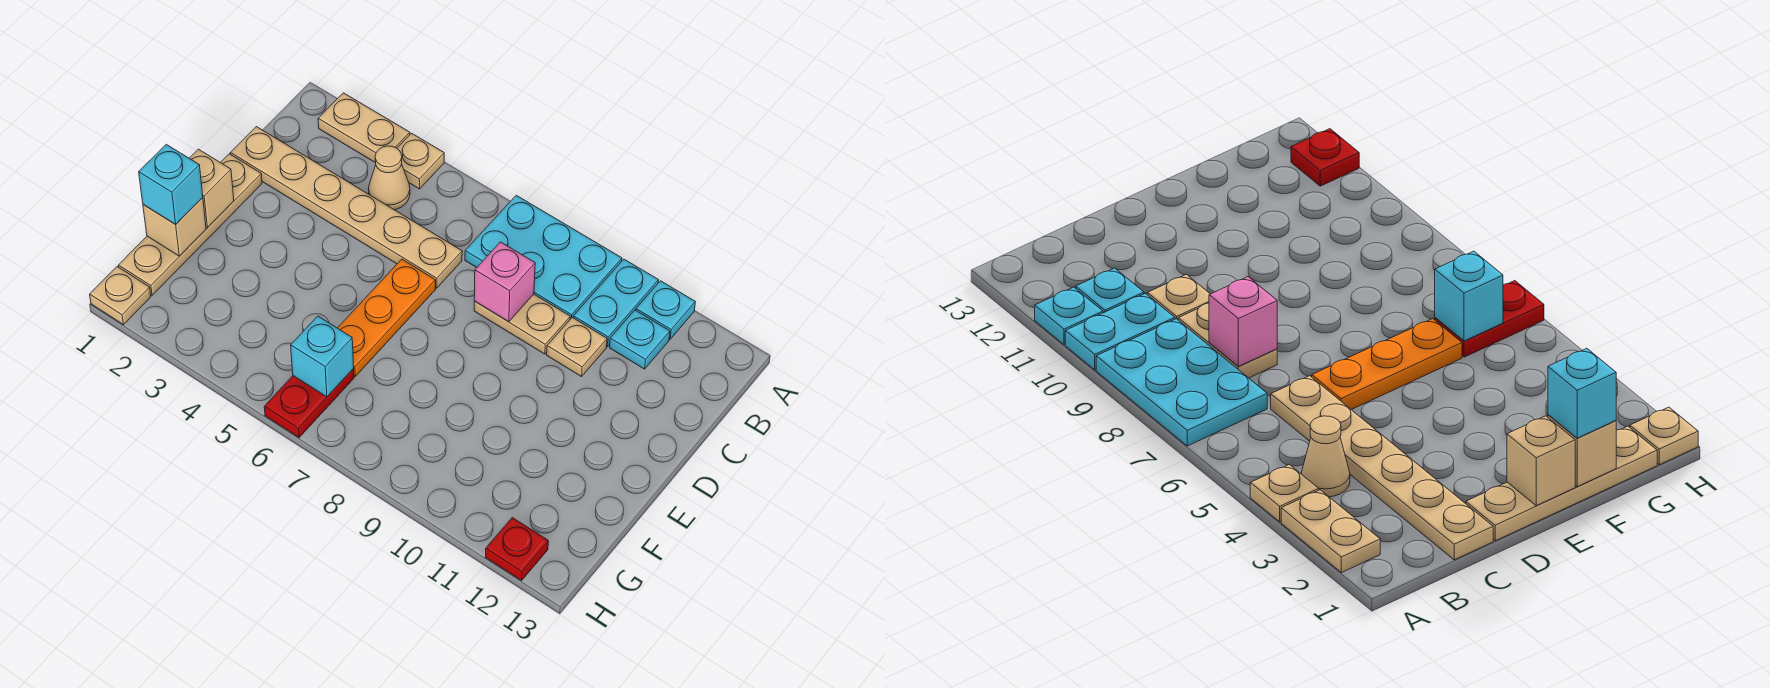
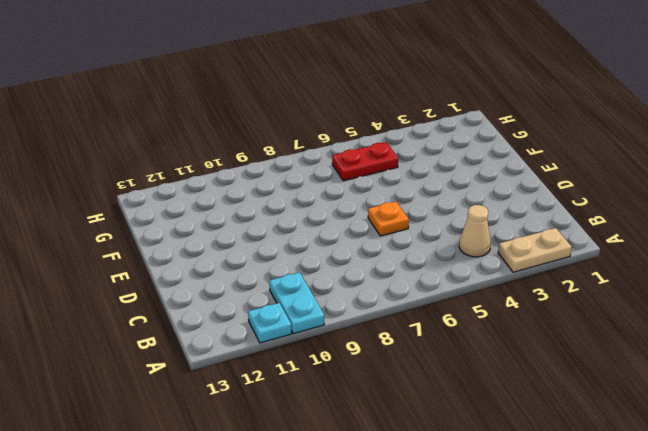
orange 1x1 plate [368,201,409,236] -> orange 1x3 plate [338,259,436,376]
red 1x2 plate [332,142,398,181] -> red 1x2 plate turned to [264,369,354,437]
none -> tan 1x1 plate [397,133,444,189]
none -> cyan 2x3 plate [465,195,622,319]
none -> cyan 1x1 plate [610,310,670,369]

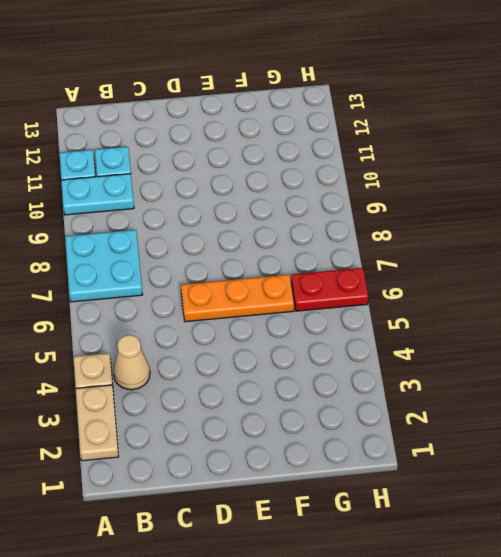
cyan 2x2 plate [65,230,142,302] -> cyan 2x3 plate [465,195,622,319]
none -> tan 1x6 plate [231,127,462,288]
none -> tan 1x2 plate [474,295,570,354]
none -> tan 1x1 plate [547,317,607,377]

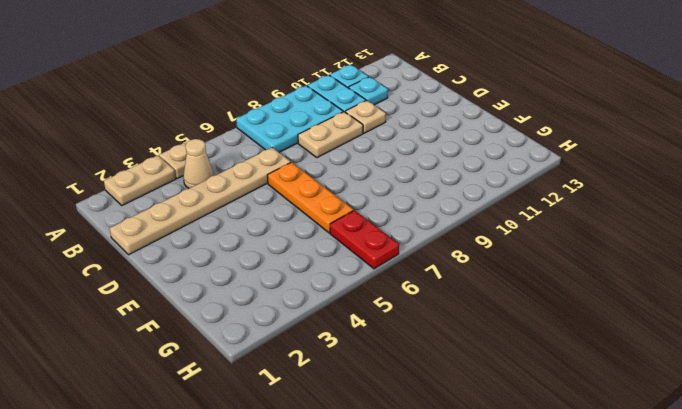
none -> tan 1x4 plate [118,154,262,295]
none -> tan 1x1 plate [90,267,151,325]
none -> red 1x1 plate [485,518,548,580]

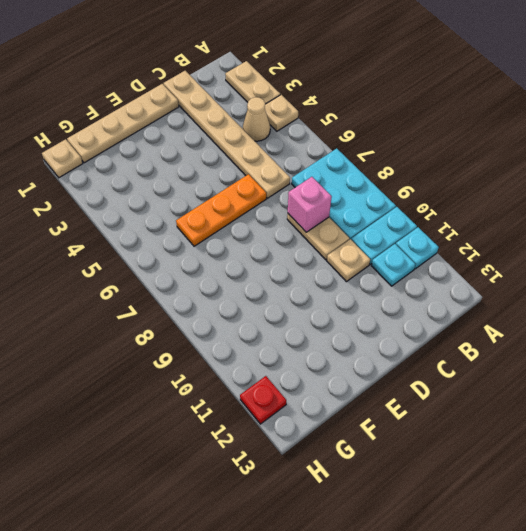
none -> red 1x2 plate [264,369,354,437]
none -> tan 1x1 brick [189,149,234,227]
none -> tan 1x1 brick [143,198,206,256]

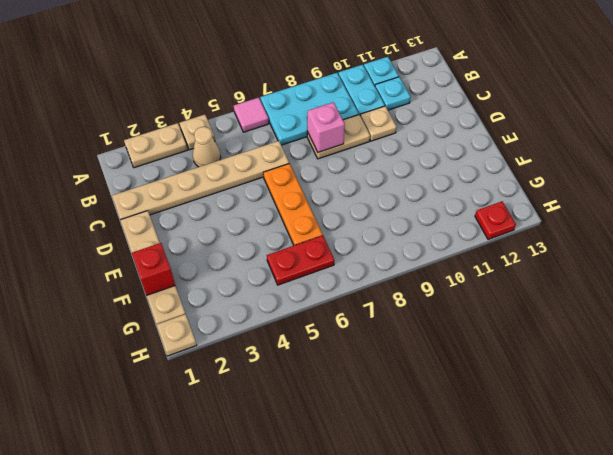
pink 1x1 tile [234,97,269,132] -> none
red 1x1 brick [132,243,175,296] -> tan 1x1 brick [143,198,206,256]
red 1x2 plate [267,236,334,285] -> red 1x2 plate turned to [264,369,354,437]
none -> tan 1x1 brick [189,149,234,227]
none -> cyan 1x1 brick [291,316,354,397]
none -> cyan 1x1 brick [139,144,203,225]

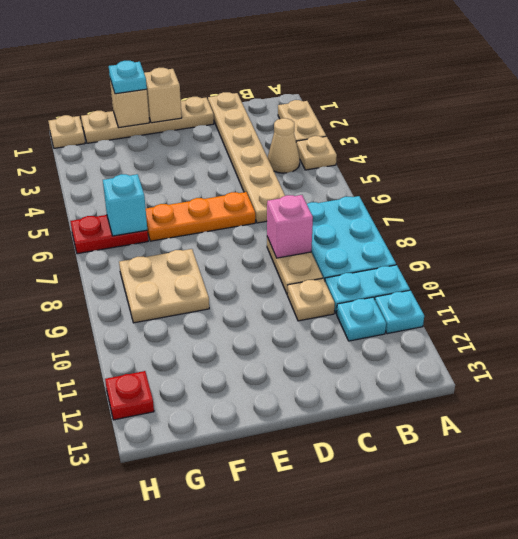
cyan 1x1 plate [109,61,147,94] -> cyan 1x1 brick [139,144,203,225]
tan 2x2 plate [119,249,209,323] -> none

